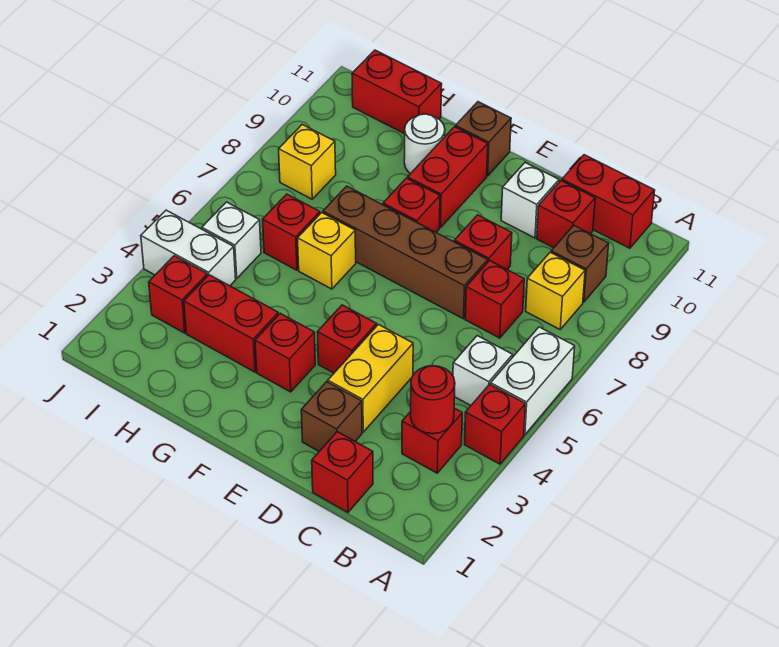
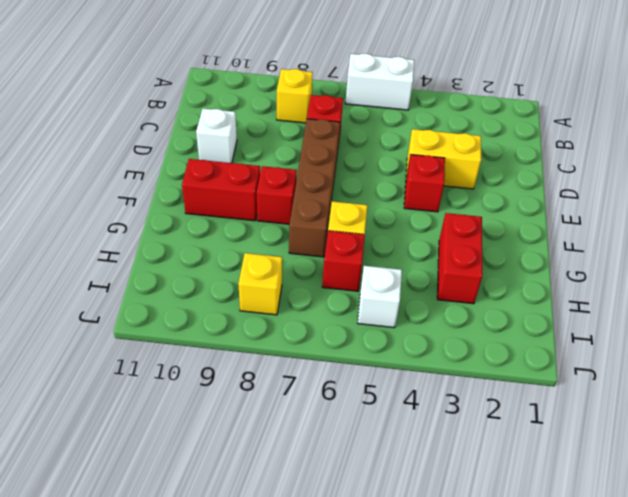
none -> red 1x1 brick [465,384,526,464]
none -> red 1x1 brick [402,408,462,473]
none -> white 1x1 brick [453,336,513,405]
none -> brown 1x1 brick [551,226,609,302]

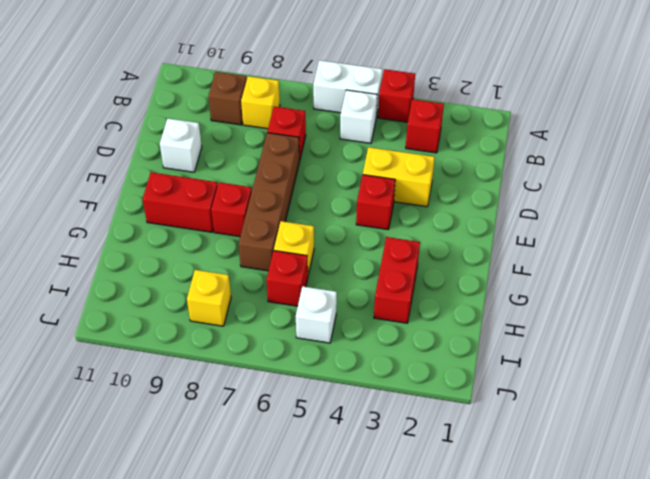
none -> red 1x2 brick [562,155,655,248]
none -> red 1x1 brick [312,432,373,512]
none -> red 1x1 brick [537,181,595,248]
none -> brown 1x1 brick [301,382,362,451]

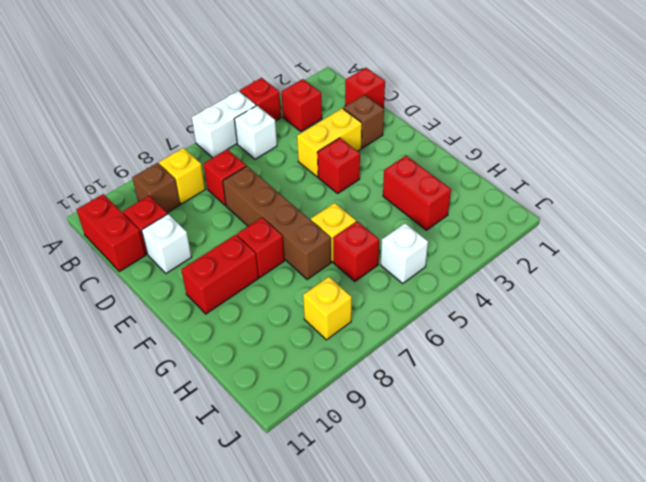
none -> red 1x1 brick [454,215,512,269]
none -> red 1x1 brick [255,313,315,392]
none -> brown 1x1 brick [455,102,511,176]
none -> white 1x1 round brick [404,114,445,174]

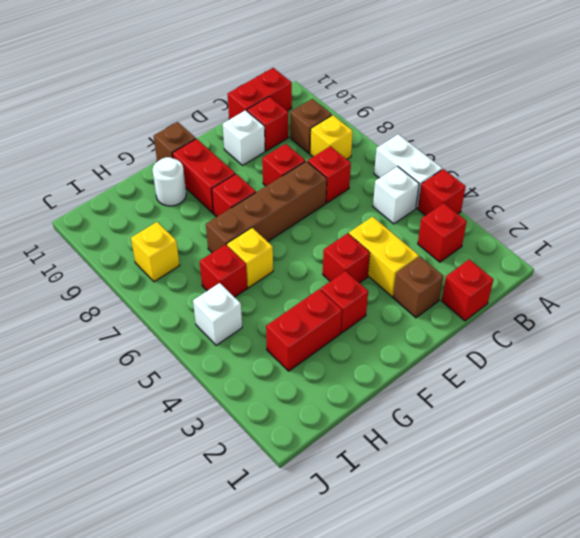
none -> red 1x2 brick [352,50,442,134]
none -> red 1x1 brick [149,256,208,333]
none -> white 1x2 brick [141,210,236,286]
none -> red 1x1 round brick [411,366,455,434]

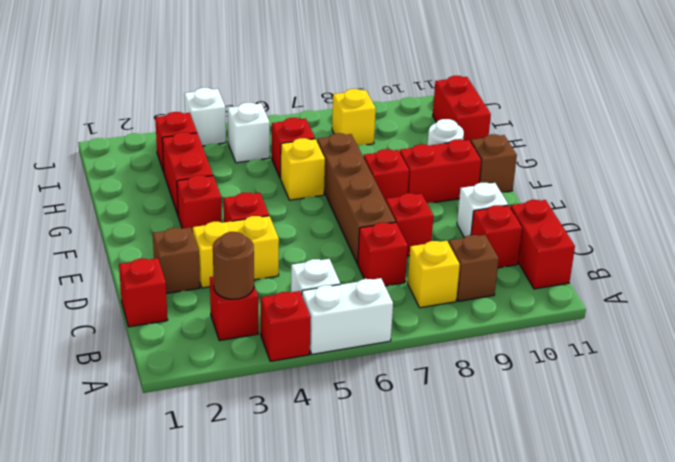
brown 1x1 round brick [213,232,254,299] -> red 1x1 round brick [411,366,455,434]
white 1x1 brick [184,88,226,146] -> white 1x2 brick [141,210,236,286]

